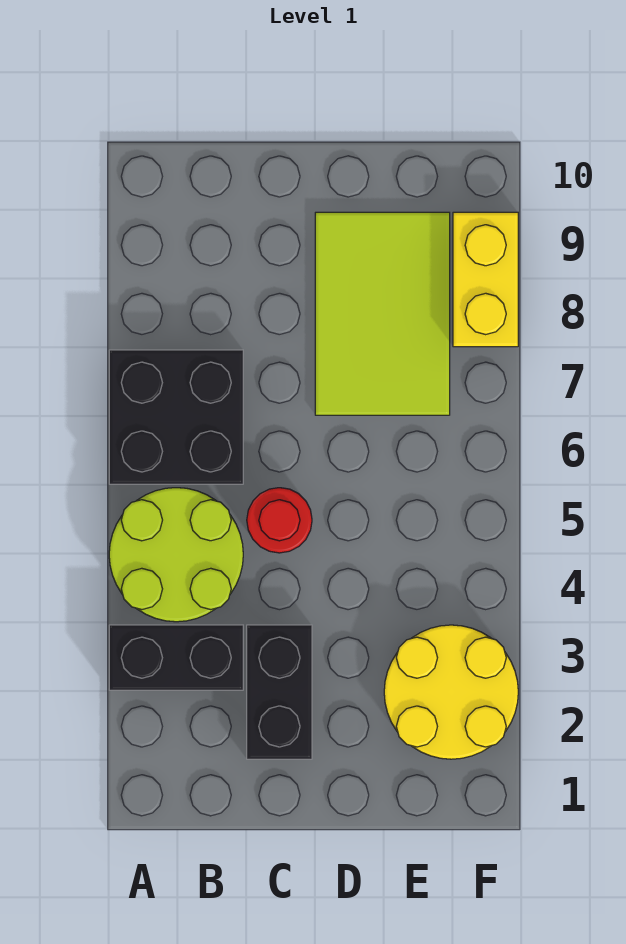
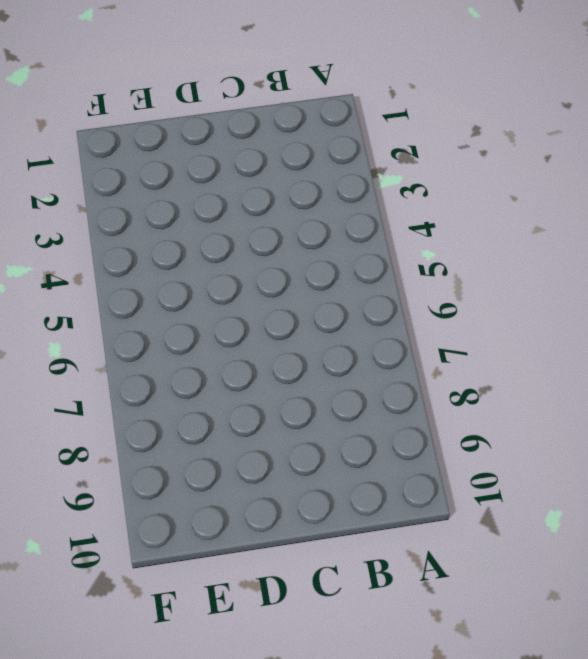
none -> black 1x2 brick [109,625,243,690]
none -> lime 2x2 round brick [109,488,243,622]

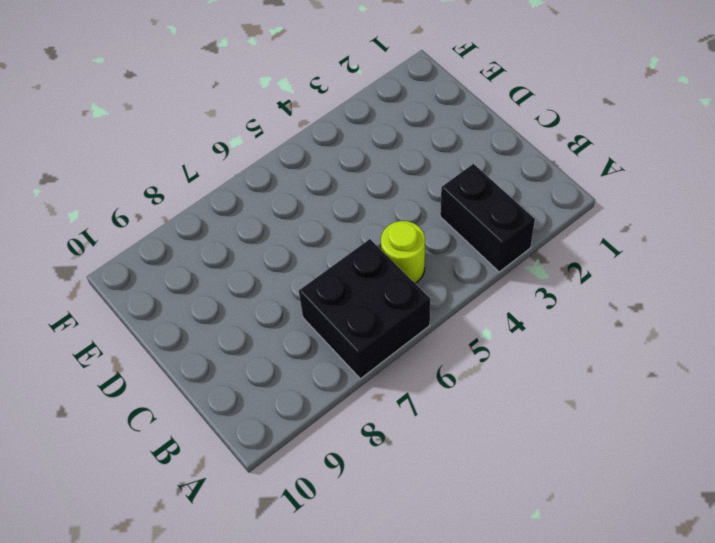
lime 1x1 round brick [381,221,425,283] -> lime 2x2 round brick [109,488,243,622]
none -> black 1x2 brick [247,625,312,759]
none -> red 1x1 round brick [247,488,312,553]

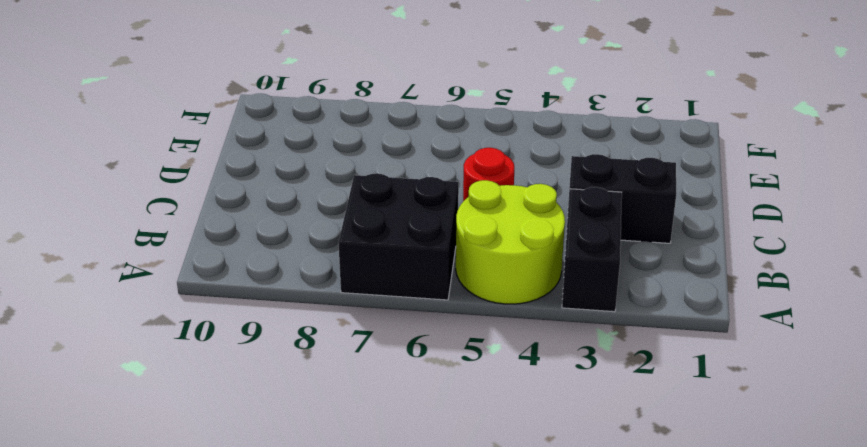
none -> lime 2x3 tile [315,212,450,415]
none -> yellow 2x2 round brick [384,625,518,759]

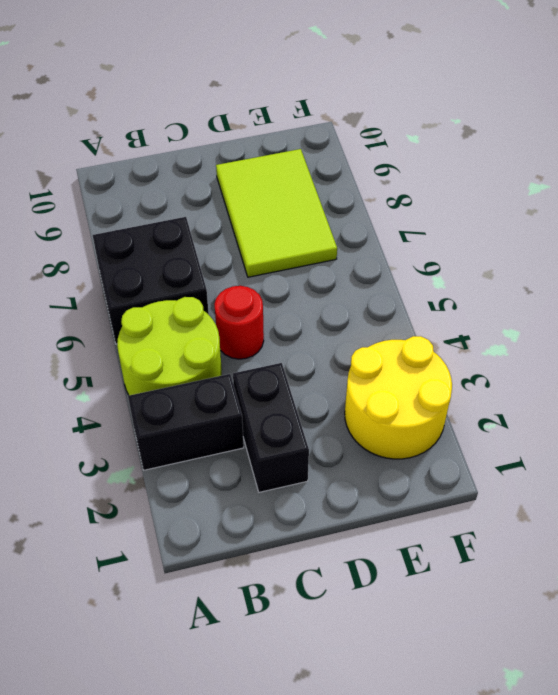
none -> yellow 1x2 brick [453,212,518,347]

